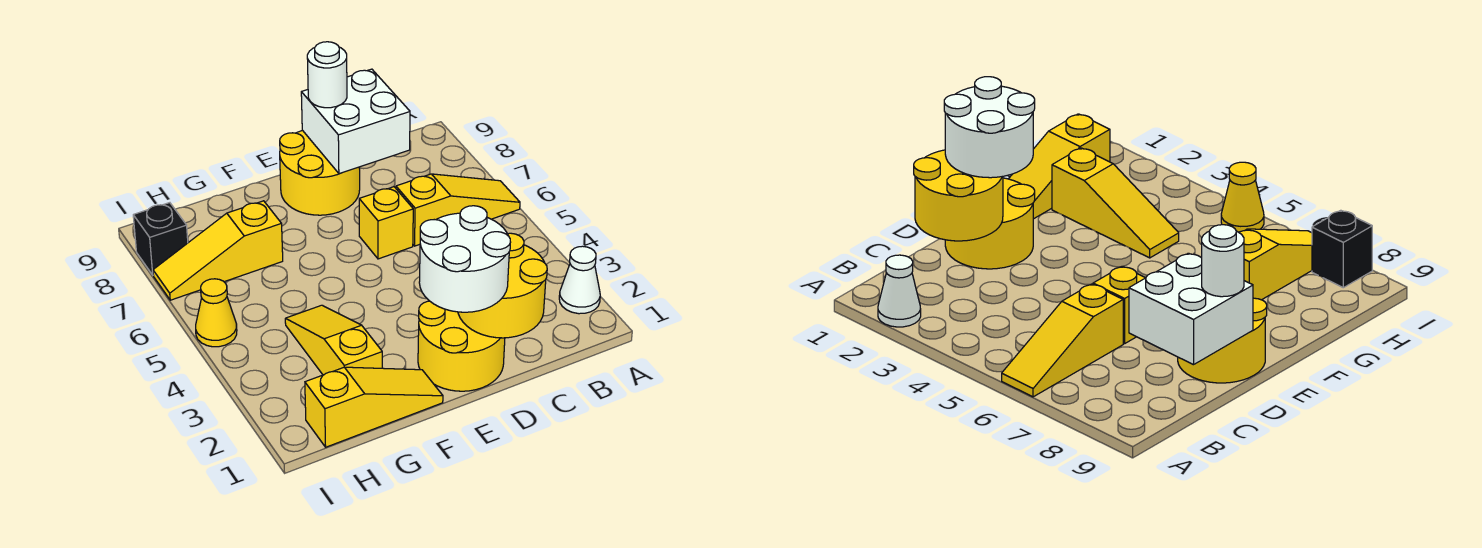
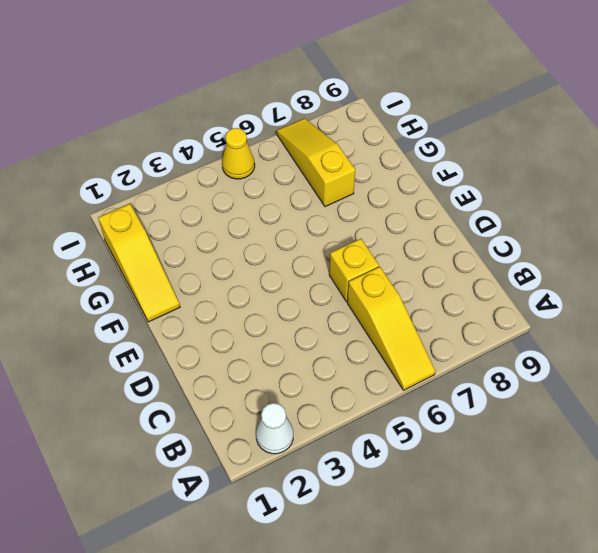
none -> yellow 2x2 round brick [418,301,505,391]
none -> yellow 2x2 round brick [280,130,360,215]
none -> yellow 1x3 slope [285,305,382,375]

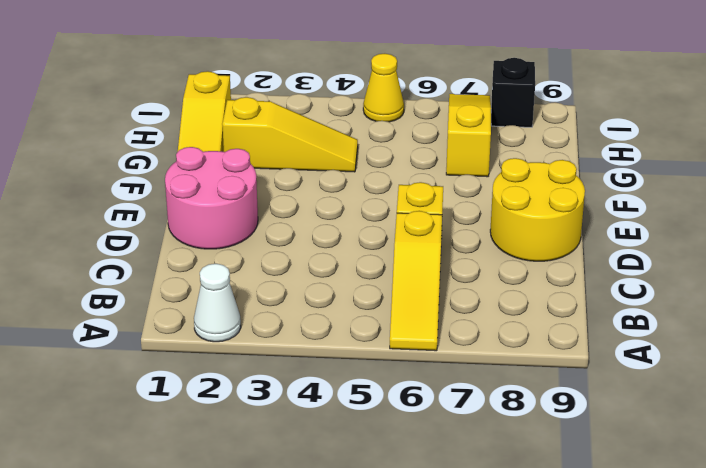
pink 2x2 round brick [165,147,258,249] -> yellow 2x2 round brick [418,301,505,391]
none -> yellow 2x2 round brick [458,233,547,338]
none -> white 2x2 brick [301,69,410,174]
none -> white 2x2 round brick [419,206,510,312]

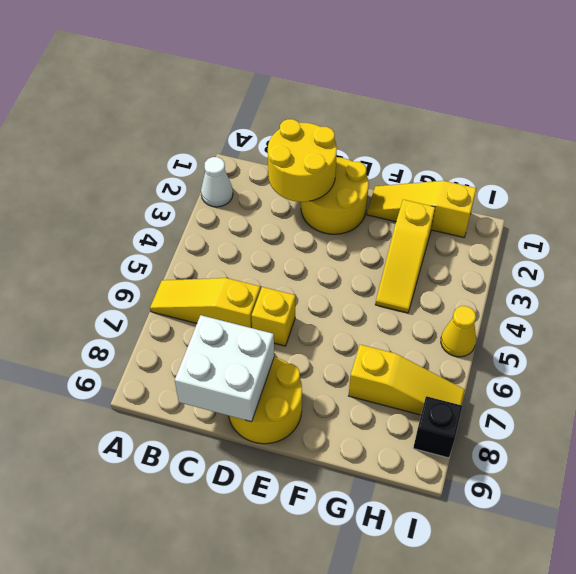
none -> white 2x2 round brick [419,206,510,312]
none -> white 1x1 round brick [307,42,347,108]

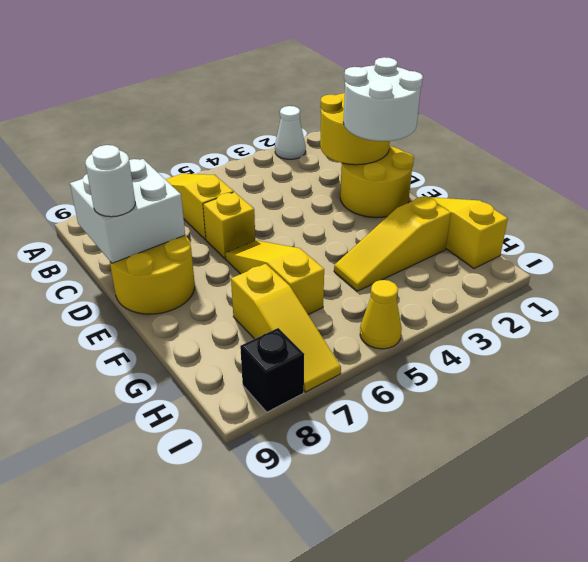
yellow 1x3 slope [225,240,324,314] -> none

